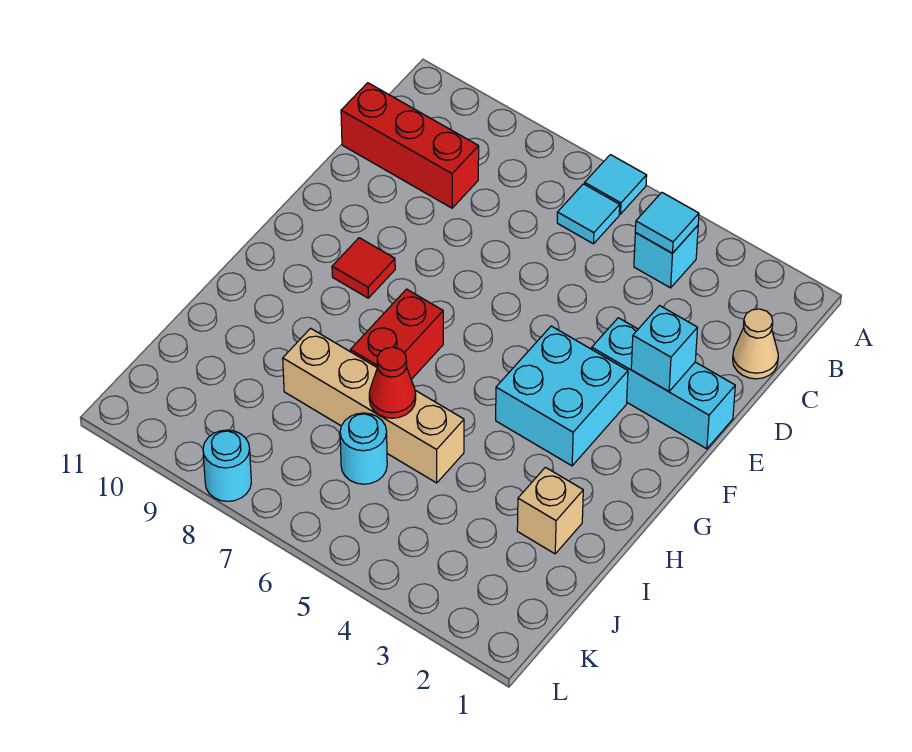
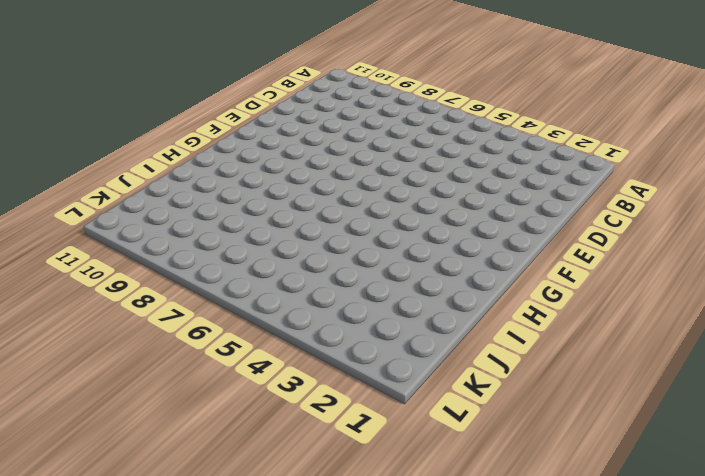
none -> cyan 1x1 tile [585,155,647,214]
none -> cyan 1x1 brick [634,225,698,288]
none -> cyan 1x1 tile [557,184,620,244]

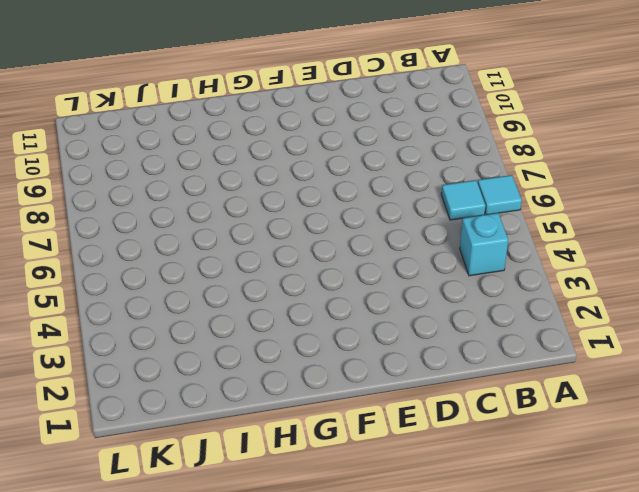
none -> tan 1x1 cone [733,309,778,379]
none -> red 1x3 brick [341,83,479,208]
none -> cyan 1x3 brick [592,318,735,449]

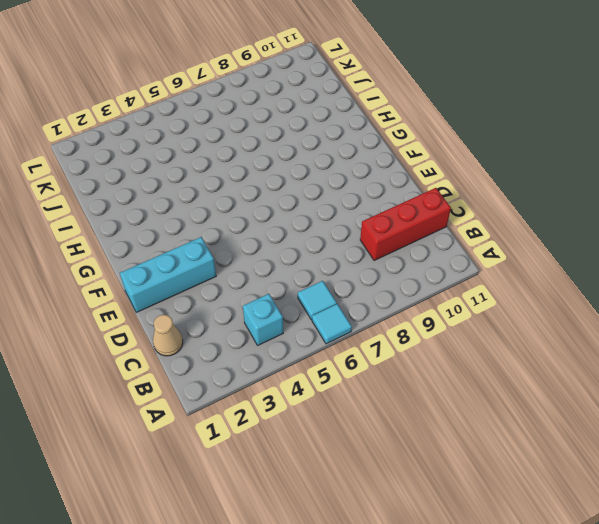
none -> cyan 2x2 brick [496,326,628,466]
none -> red 1x1 tile [332,238,395,298]
none -> red 1x2 brick [350,289,443,379]

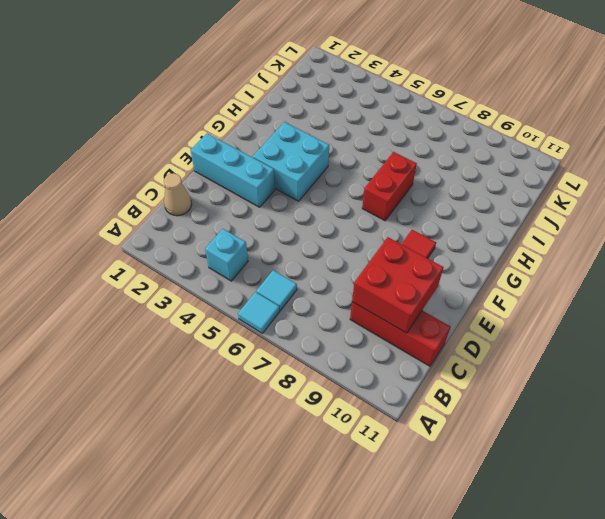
red 2x2 brick [352,237,444,333] -> none
none -> tan 1x1 brick [517,467,583,554]
none -> tan 1x4 brick [283,328,464,483]
none -> cyan 1x1 round brick [340,413,387,484]

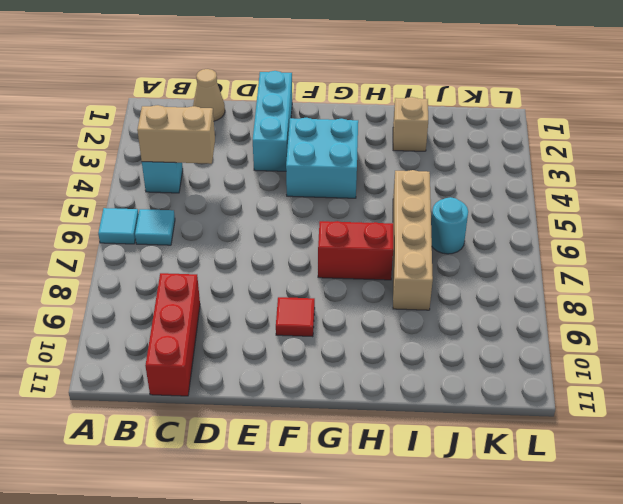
tan 1x2 brick [137,105,215,164] -> cyan 1x1 tile [635,193,699,253]
none -> cyan 1x1 round brick [203,430,251,501]
none -> cyan 1x1 brick [631,306,697,392]
none -> red 1x1 cone [369,347,416,418]

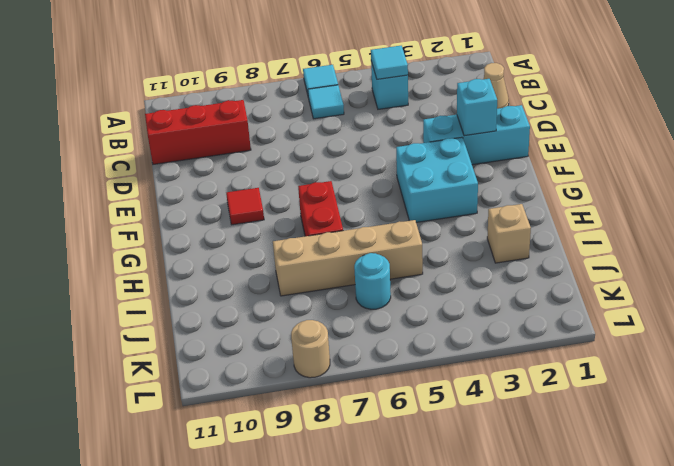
tan 1x1 round brick [291,320,330,378] -> cyan 1x1 round brick [203,430,251,501]
none -> red 1x1 cone [369,347,416,418]

